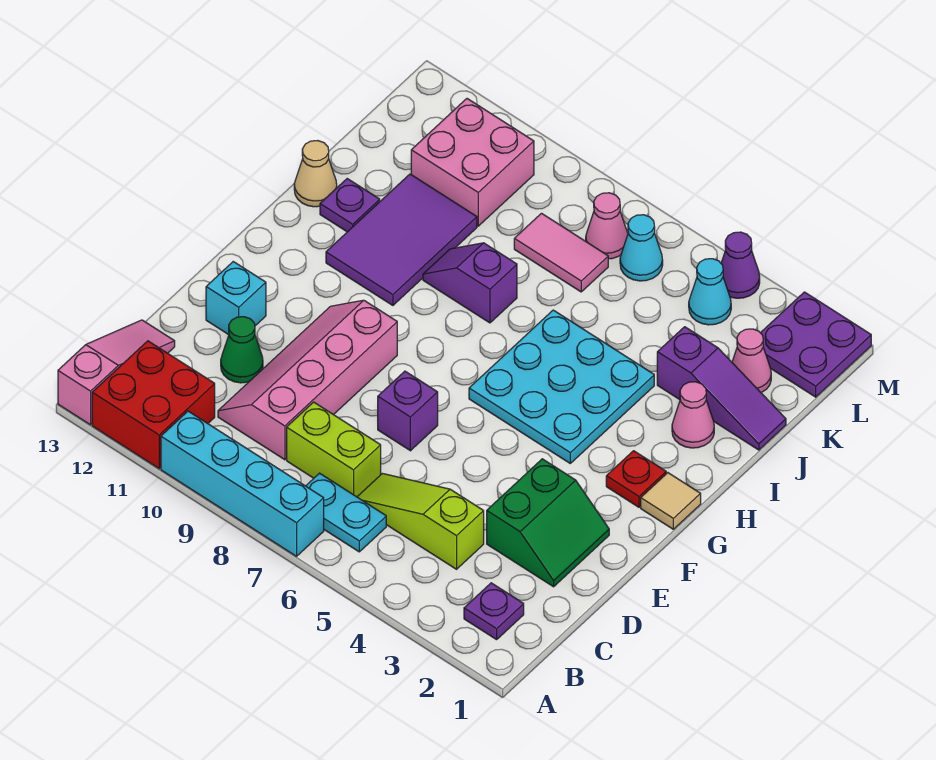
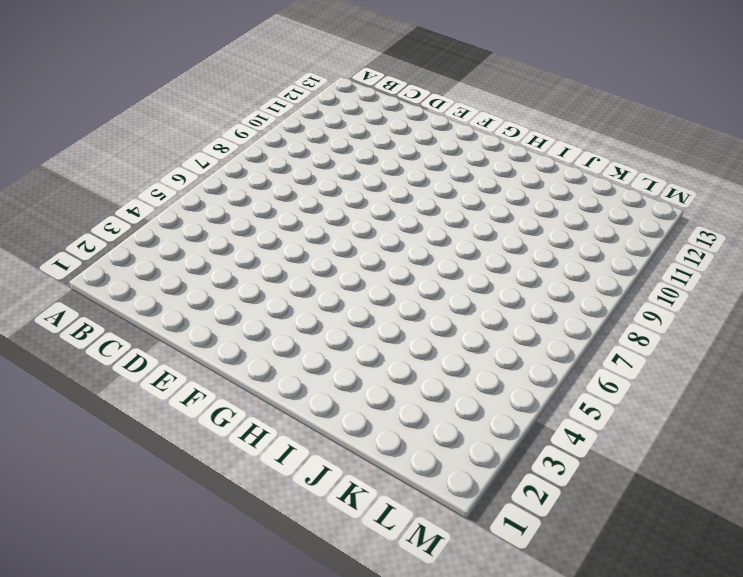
none -> cyan 1x4 brick [161,411,324,556]
none -> red 2x2 brick [92,341,215,469]
none -> pink 1x3 slope [58,320,175,425]

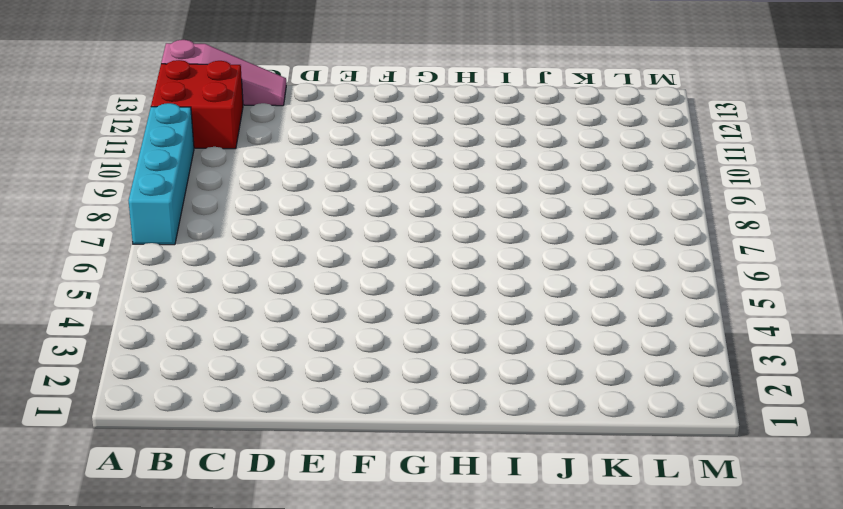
none -> purple 1x1 plate [464,583,524,640]
none -> cyan 1x2 plate [306,473,386,552]
none -> lime 1x3 slope [357,473,484,569]

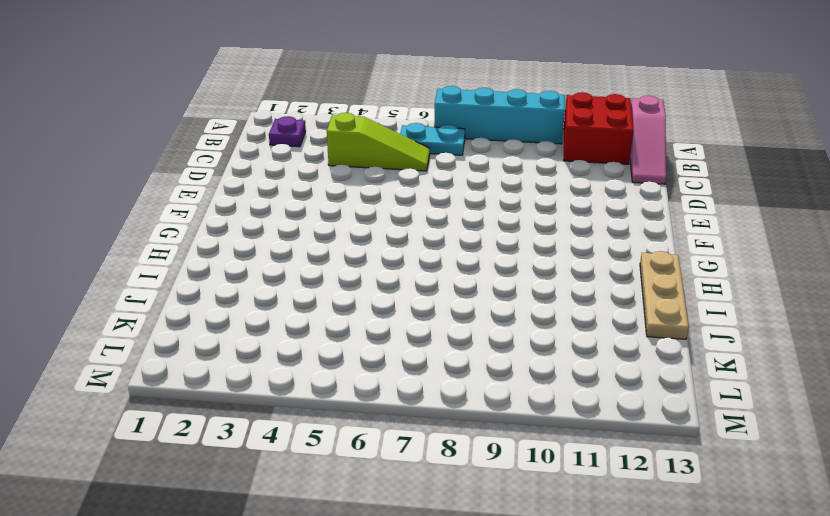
tan 1x3 plate [640,251,689,339] -> tan 1x1 cone [294,141,337,207]
none -> lime 1x2 brick [287,402,381,497]
none -> pink 2x4 slope [218,300,397,460]
none -> green 2x2 slope [487,459,609,587]

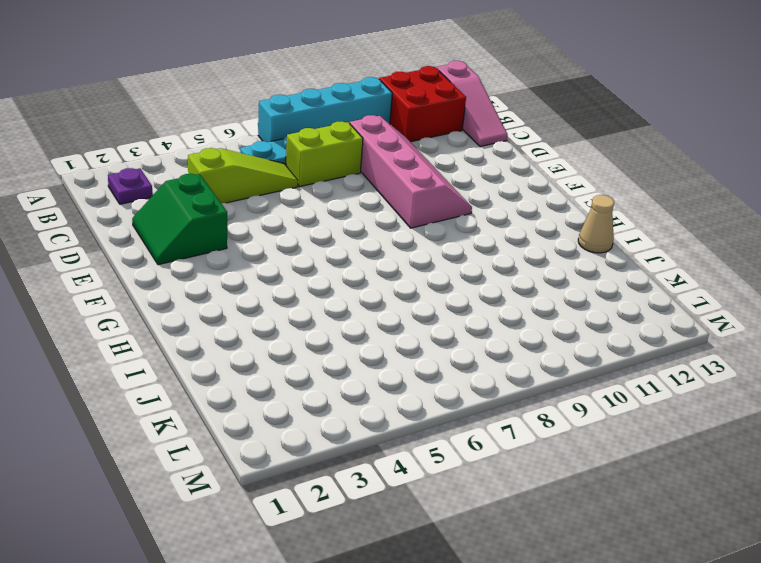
none -> green 1x1 cone [221,317,263,383]
none -> purple 1x1 brick [378,371,438,451]
none -> cyan 1x1 brick [206,262,266,335]

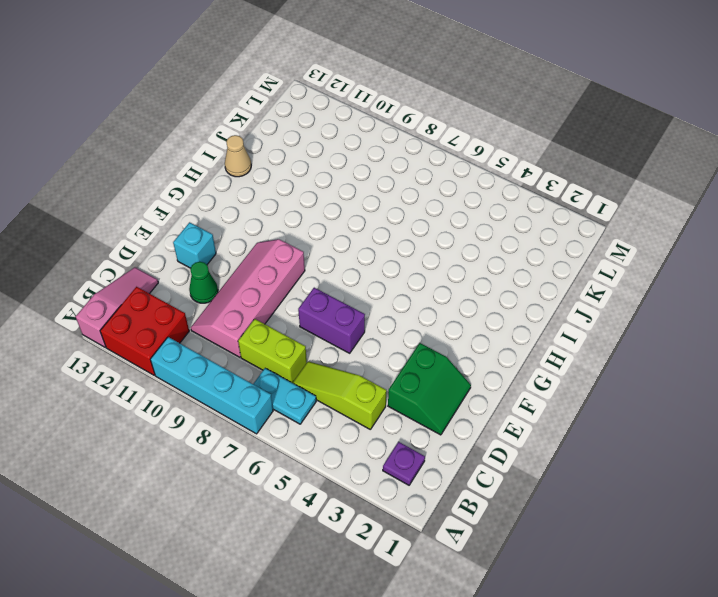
purple 1x2 brick [298,288,365,353] -> purple 1x1 brick [378,371,438,451]
none -> tan 1x1 tile [641,473,701,529]
none -> red 1x1 plate [606,451,666,507]
none -> cyan 3x3 plate [469,310,654,463]

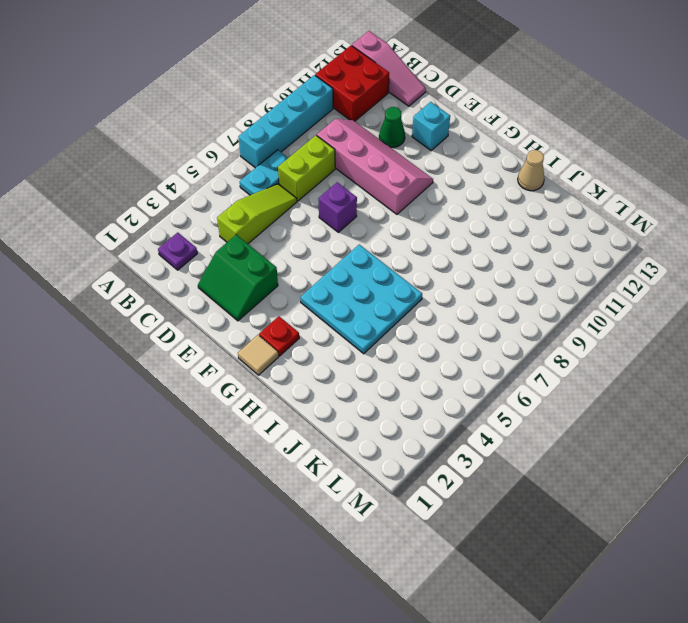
none -> purple 2x3 tile [326,174,477,305]
none -> pink 1x1 cone [672,382,714,448]
none -> purple 1x2 slope [423,243,517,323]

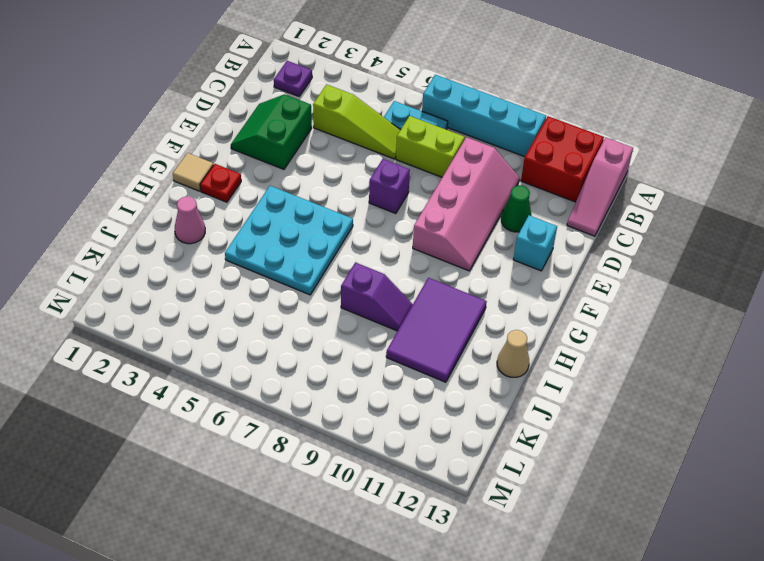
none -> purple 1x1 plate [320,179,380,232]
none -> purple 1x3 slope [657,327,786,450]
none -> pink 1x1 cone [732,329,771,393]

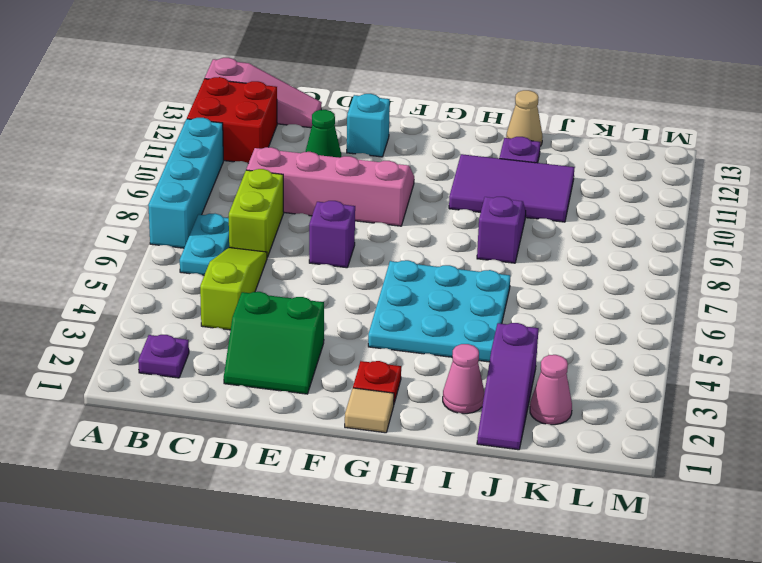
none -> pink 1x2 tile [514,213,608,292]
none -> pink 2x2 brick [411,99,534,226]
none -> purple 2x2 plate [761,292,871,397]

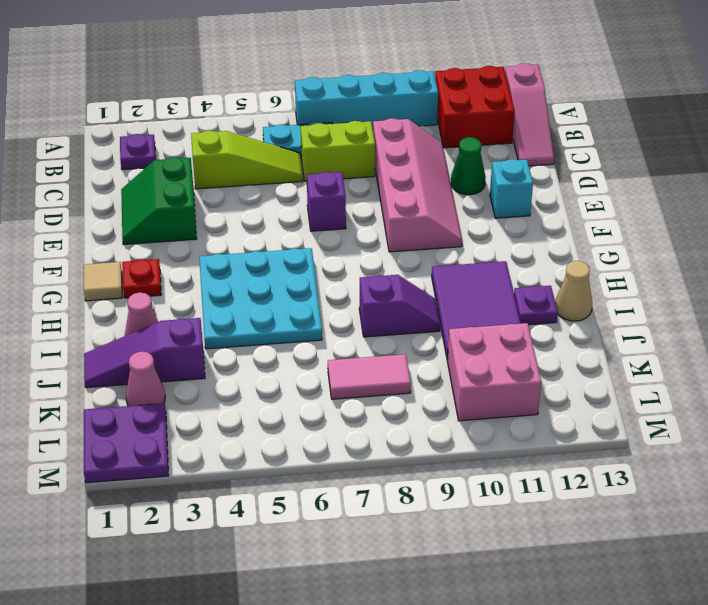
none -> cyan 1x1 cone [689,259,731,325]
none -> cyan 1x1 cone [620,215,663,281]
none -> pink 1x1 cone [586,193,628,259]

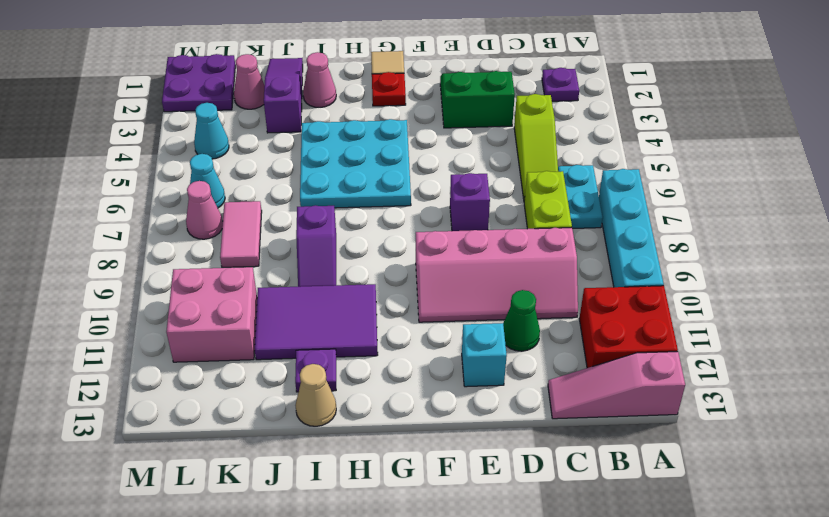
none -> purple 1x1 cone [721,232,760,298]

